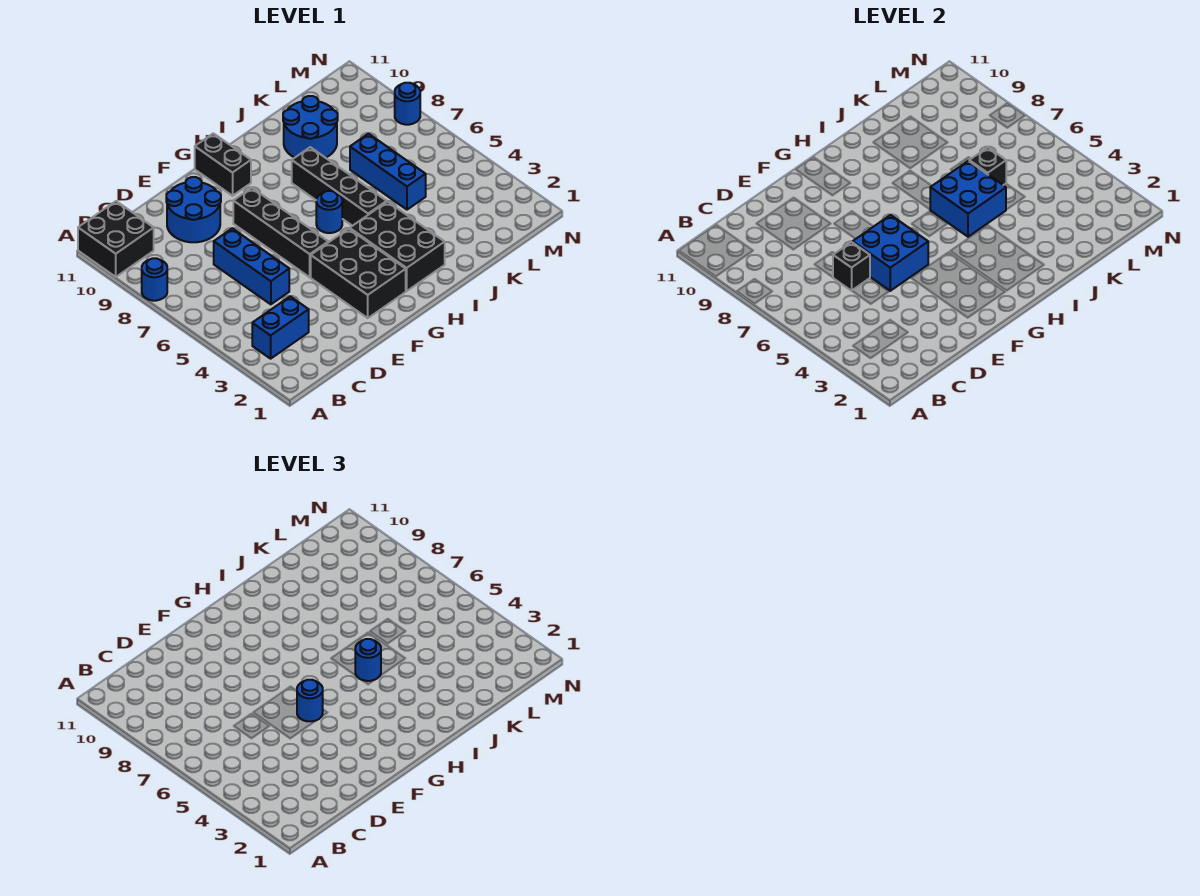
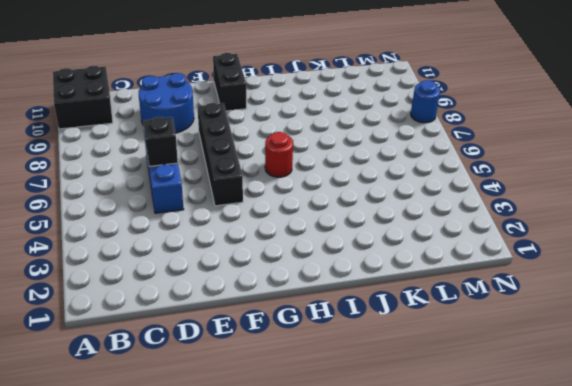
red 1x1 round brick [265,132,293,177] -> blue 1x1 round brick [316,191,342,233]
none -> blue 1x1 round brick [142,258,167,301]
none -> blue 1x2 brick [252,296,309,359]
none -> black 2x3 brick [311,229,406,318]

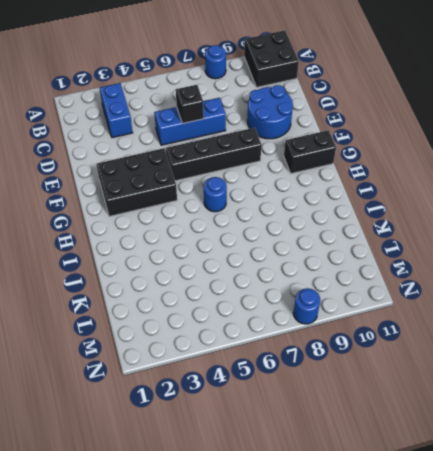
none -> black 2x3 brick [350,202,445,291]
none -> black 1x4 brick [292,147,387,226]
none -> blue 2x2 round brick [283,96,338,158]

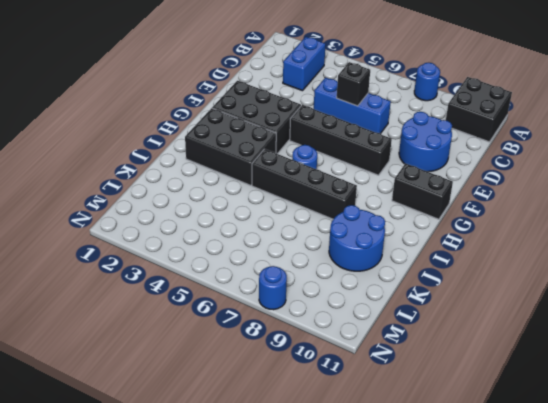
none -> blue 1x3 brick [350,134,426,210]
none -> blue 2x2 brick [853,215,928,291]
none -> blue 2x2 brick [930,161,1006,237]

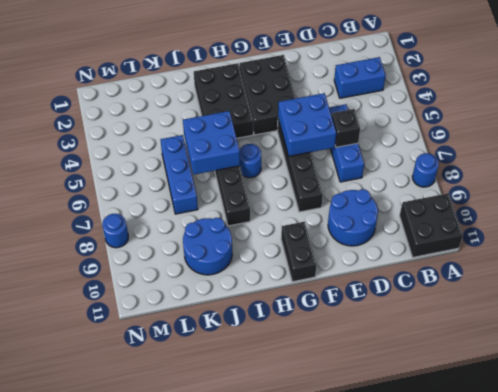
none -> black 1x1 brick [969,147,1006,185]
none -> blue 1x1 round brick [297,680,323,721]
none -> blue 1x1 round brick [355,639,381,681]

